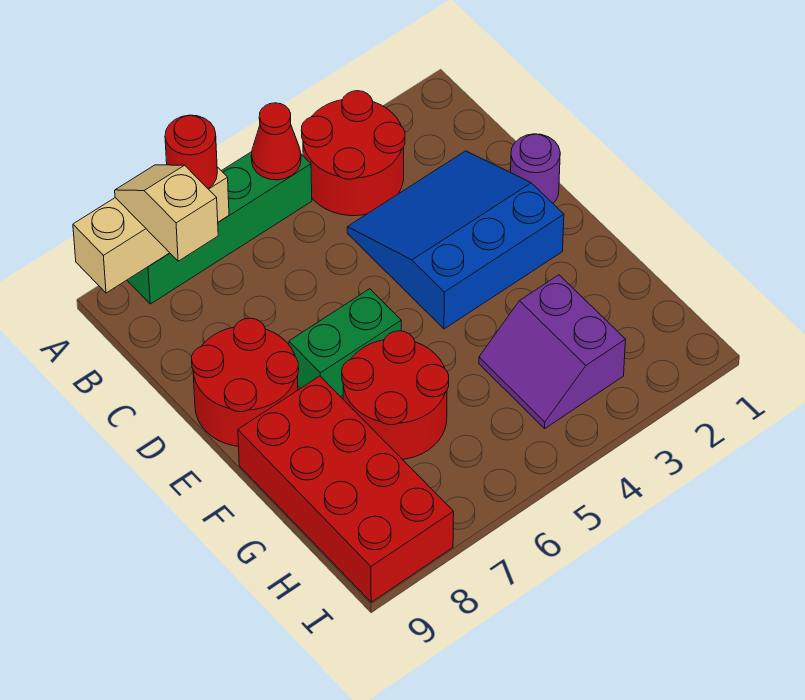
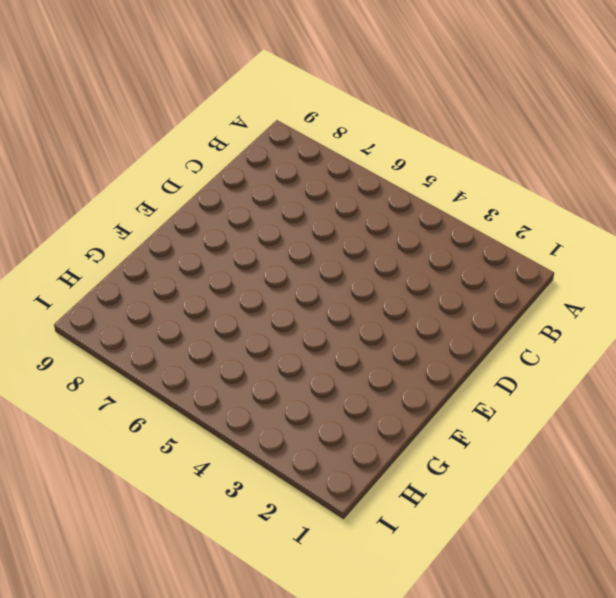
none -> red 2x2 round brick [301,91,405,216]
none -> green 1x4 brick [127,152,312,304]
none -> blue 3x3 slope [347,151,564,329]

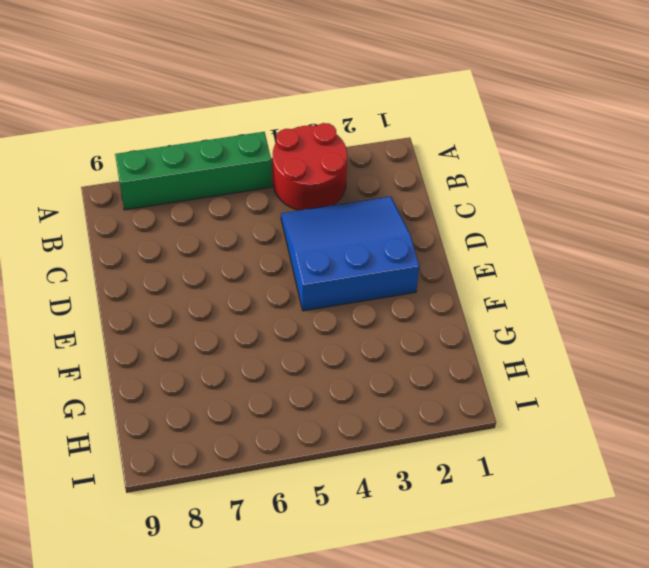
none -> purple 1x1 round brick [511,134,560,203]
none -> red 2x2 round brick [192,318,299,446]
none -> green 1x2 brick [289,289,401,397]

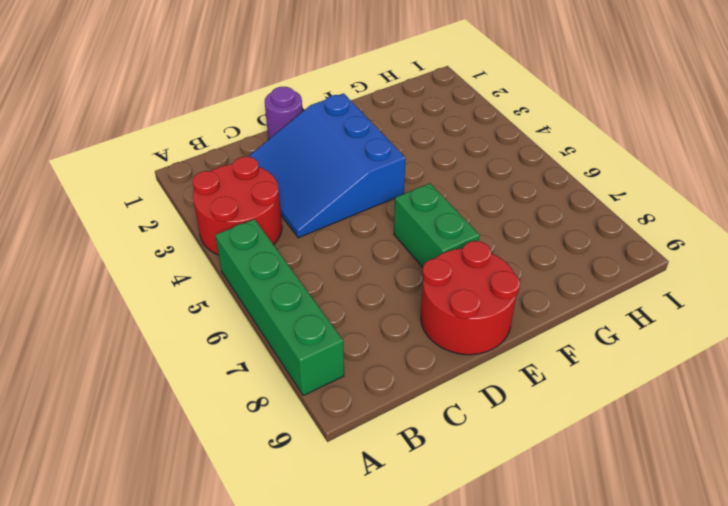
none -> red 2x2 round brick [342,331,449,459]
none -> red 2x4 brick [238,376,454,602]
none -> purple 2x2 slope [479,275,626,428]

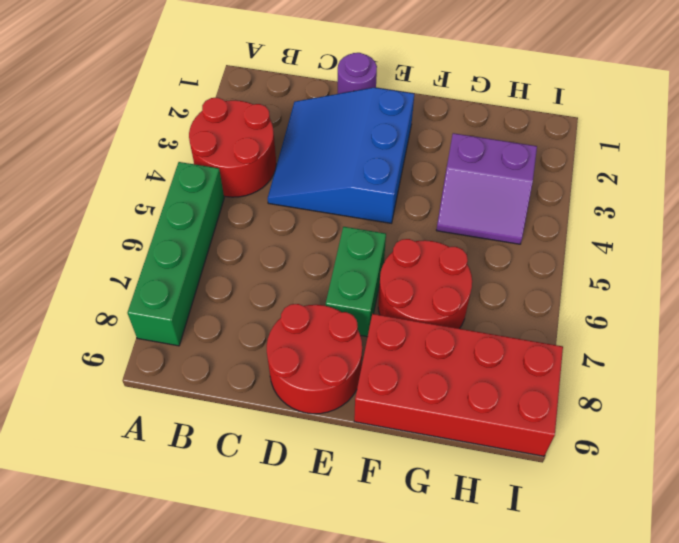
none -> red 1x1 cone [251,103,301,180]
none -> tan 1x3 brick [73,167,229,293]
none -> red 1x1 round brick [165,115,217,189]

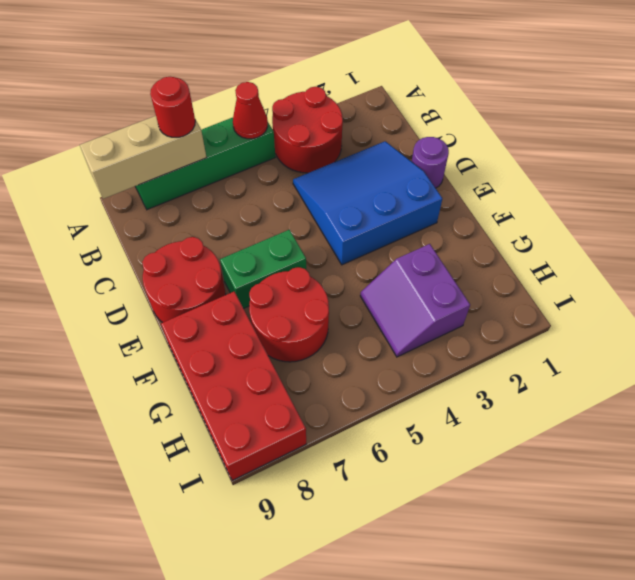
none -> tan 1x2 slope [115,165,218,261]

